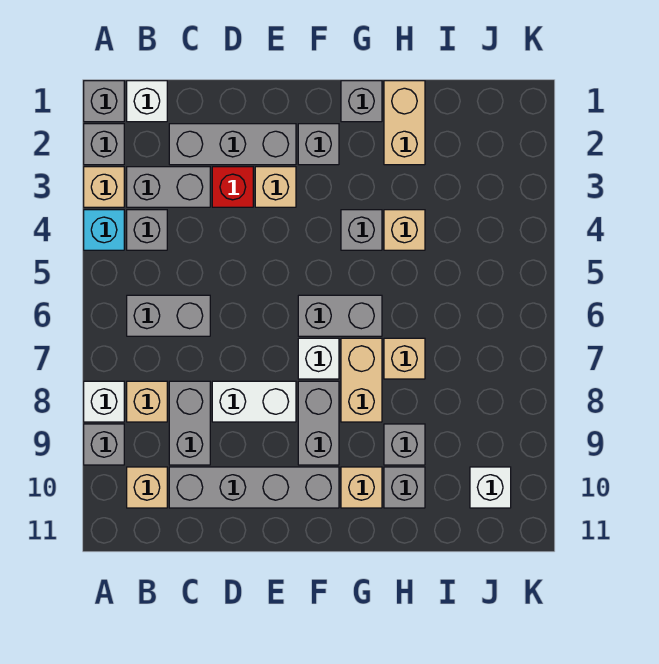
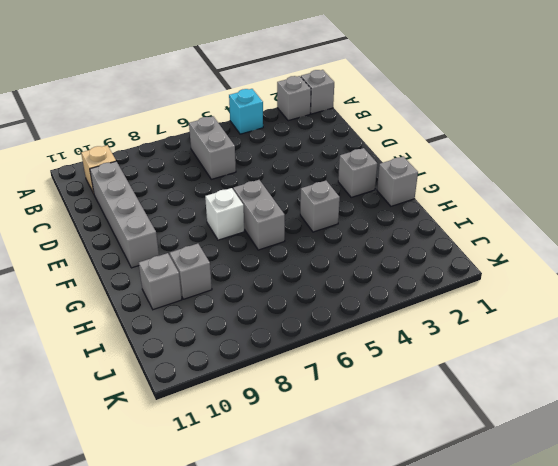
none -> tan 1x1 brick [84,167,124,207]
none -> white 1x1 brick [84,381,124,422]
none -> grey 1x1 brick [84,424,124,465]
none -> white 1x1 brick [127,81,167,122]

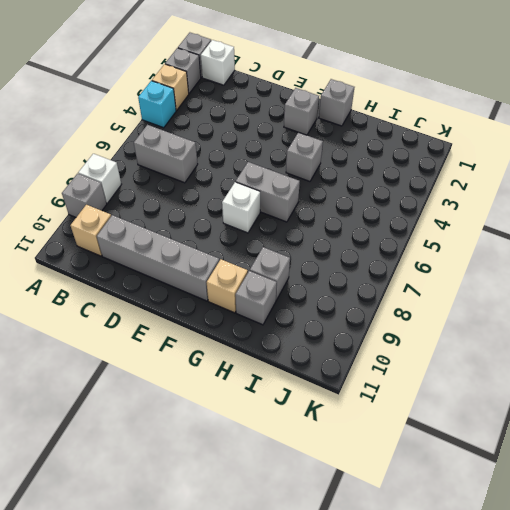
none -> grey 1x2 brick [127,167,210,207]
none -> grey 1x1 brick [127,210,167,250]
none -> tan 1x1 brick [127,381,167,422]
none -> grey 1x3 brick [169,124,296,165]

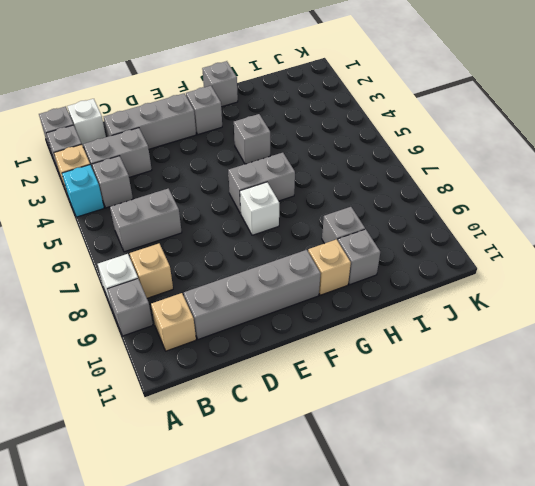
none -> grey 1x2 brick [169,381,210,465]
none -> red 1x1 brick [212,167,253,207]
none -> white 1x2 brick [212,381,296,422]
none -> tan 1x1 brick [255,167,296,207]

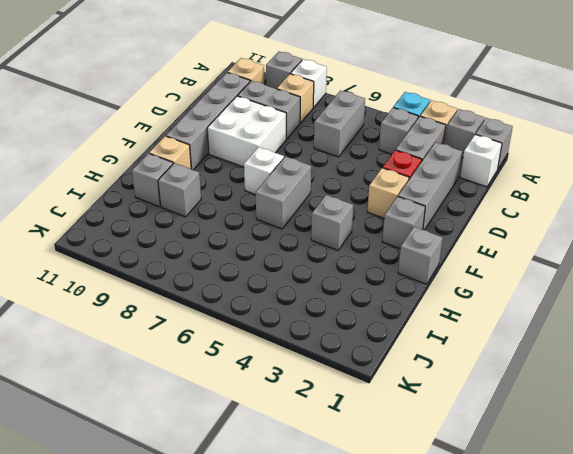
white 2x2 brick [207,96,286,167] -> white 1x2 brick [212,381,296,422]
none -> grey 1x2 brick [298,381,339,465]
none -> tan 1x2 brick [341,338,382,422]
none -> tan 1x2 brick [384,81,425,165]
none -> tan 1x1 brick [384,210,425,250]

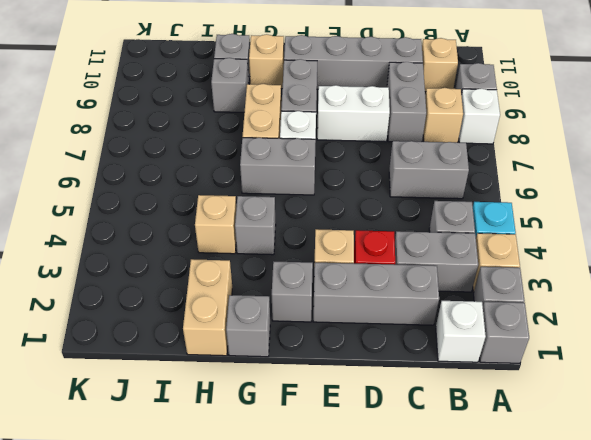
none -> tan 1x1 brick [384,338,425,379]
none -> white 1x1 brick [470,467,511,508]

